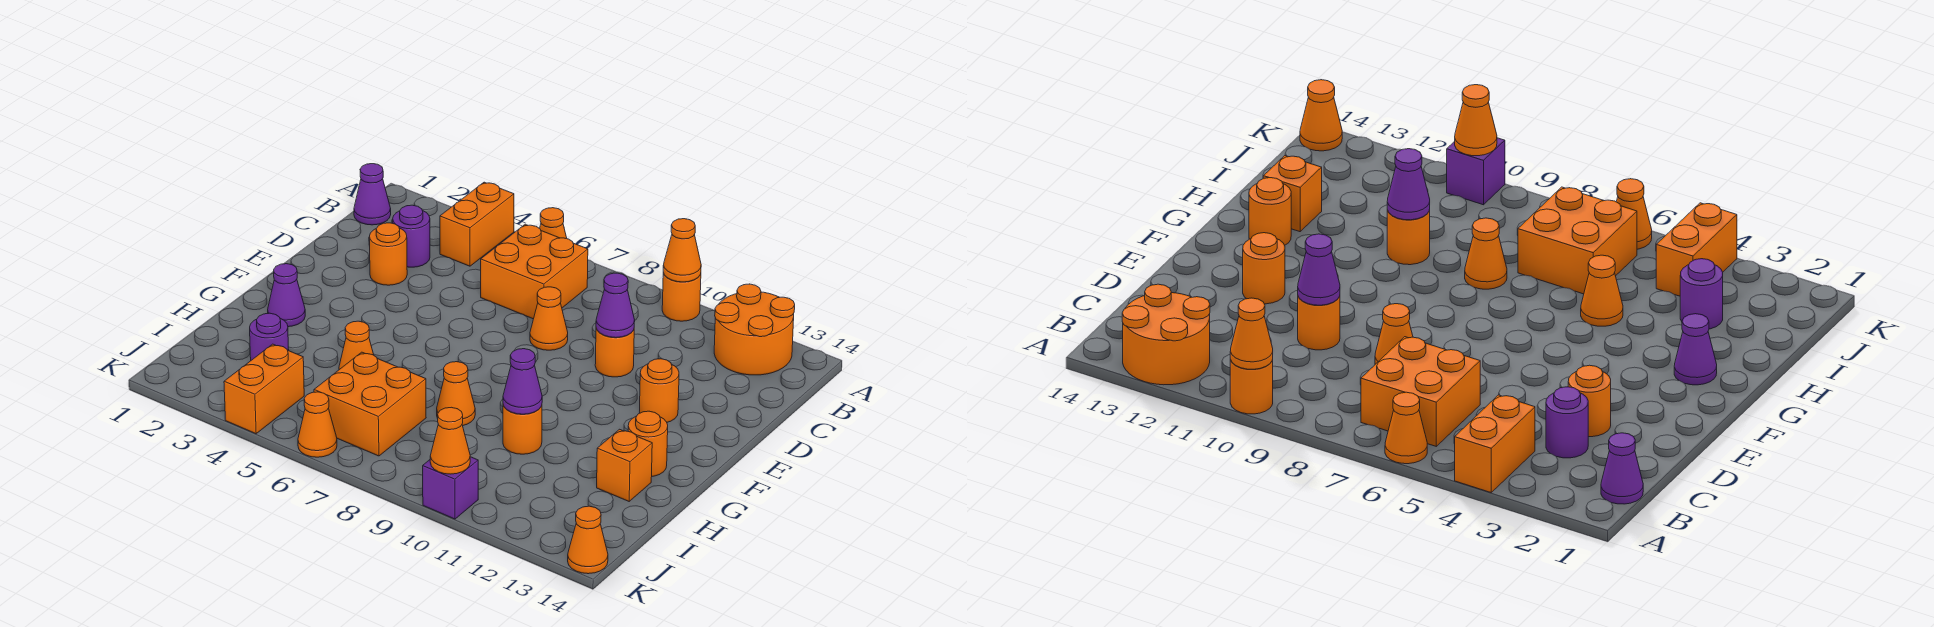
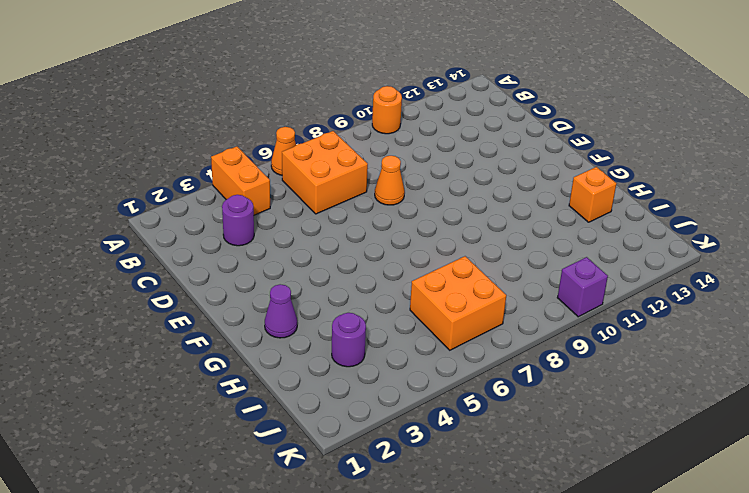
none -> orange 2x2 round brick [714,284,795,375]
none -> purple 1x1 cone [354,164,391,225]
none -> orange 1x1 round brick [369,223,407,285]

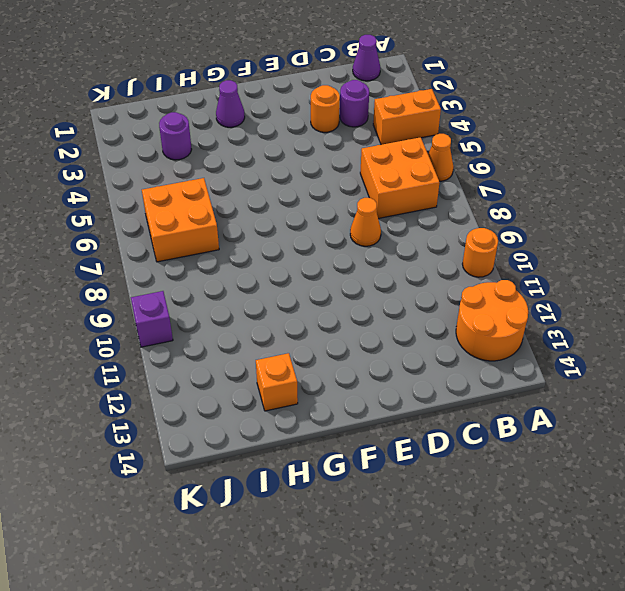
none -> orange 1x1 round brick [595,328,634,377]
none -> orange 1x1 round brick [640,359,679,422]
none -> orange 1x1 round brick [628,411,668,476]

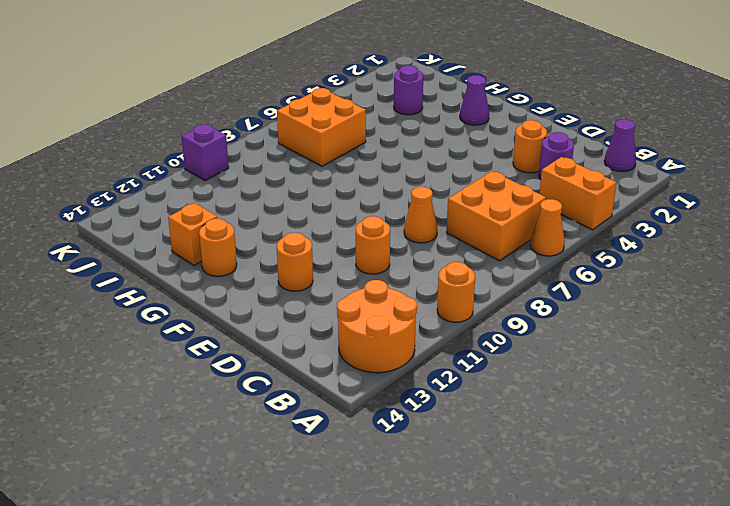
none -> orange 1x1 cone [339,321,374,369]
none -> orange 1x1 cone [437,362,475,426]
none -> orange 1x1 round brick [503,405,542,454]

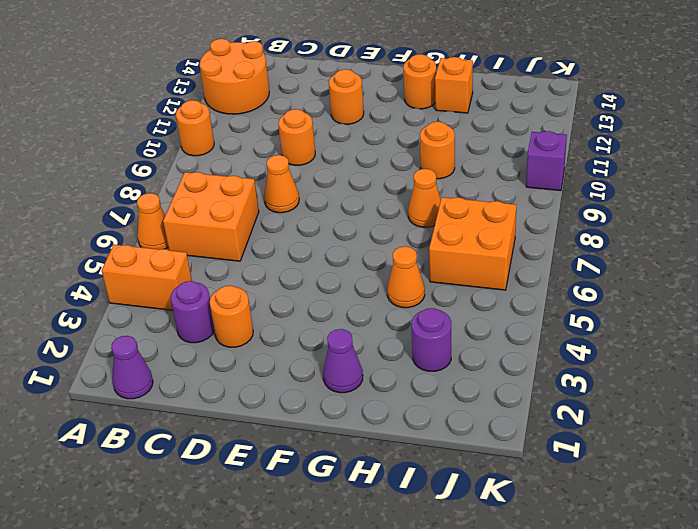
none -> orange 1x2 brick [224,344,304,434]
none -> orange 1x1 cone [298,392,337,457]
none -> orange 1x1 cone [568,506,608,574]

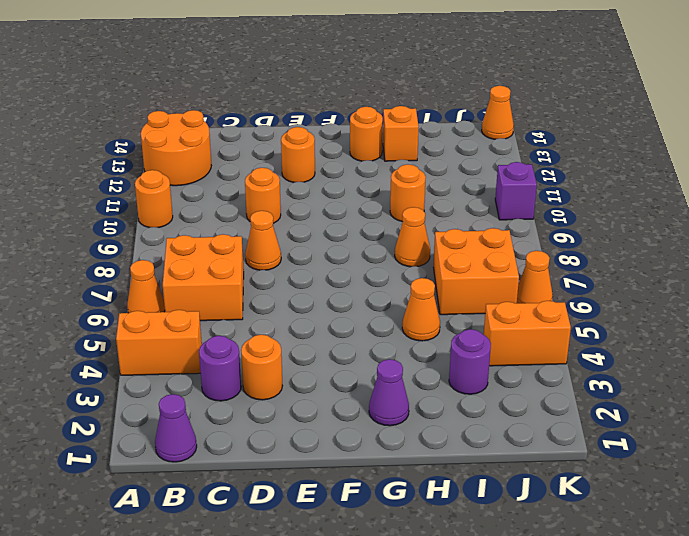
none -> orange 1x1 cone [663,219,701,282]
none -> purple 1x1 cone [596,273,635,338]
none -> purple 1x1 cone [503,349,542,414]

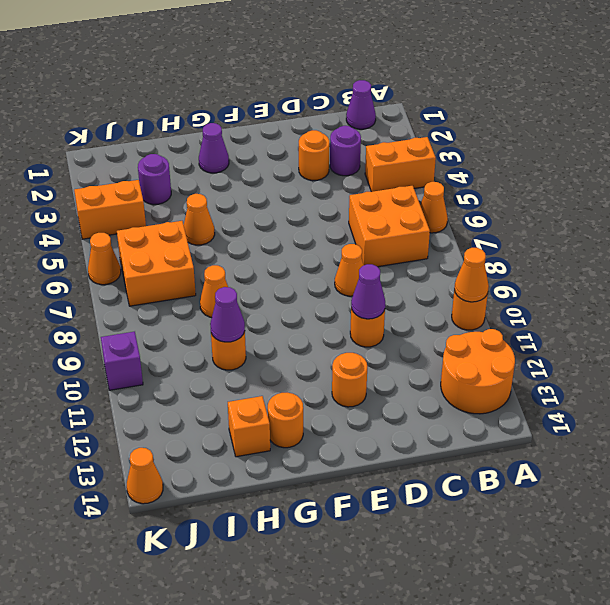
none -> orange 1x1 cone [430,407,470,474]

